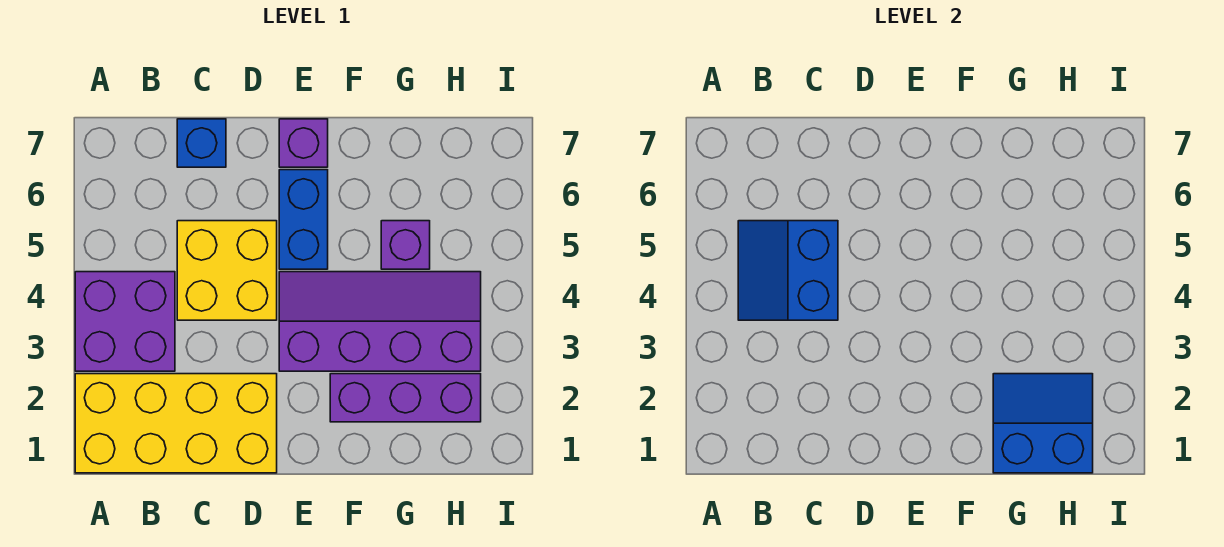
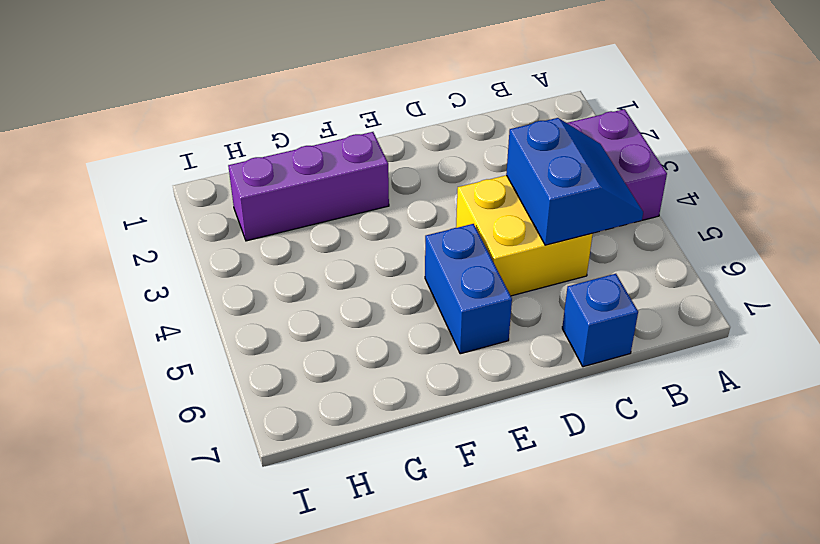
none -> yellow 2x4 brick [75,374,277,473]
none -> purple 2x4 slope [279,272,481,371]

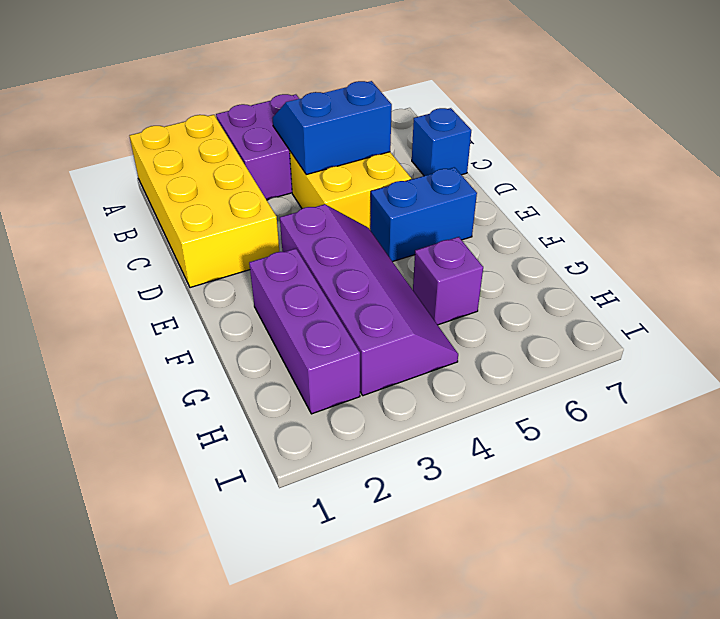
none -> purple 1x1 brick [279,119,328,167]
none -> blue 2x2 slope [993,374,1093,473]

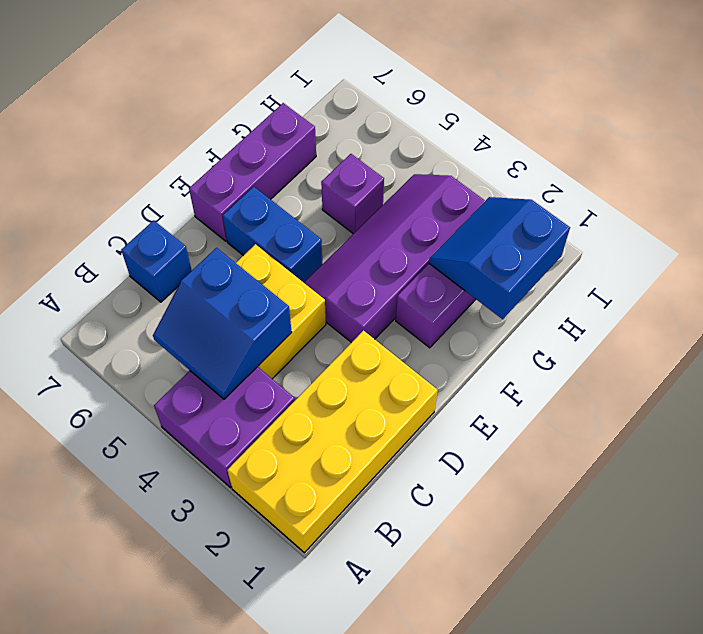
purple 1x3 brick [189,103,316,241] -> purple 1x1 brick [279,119,328,167]

